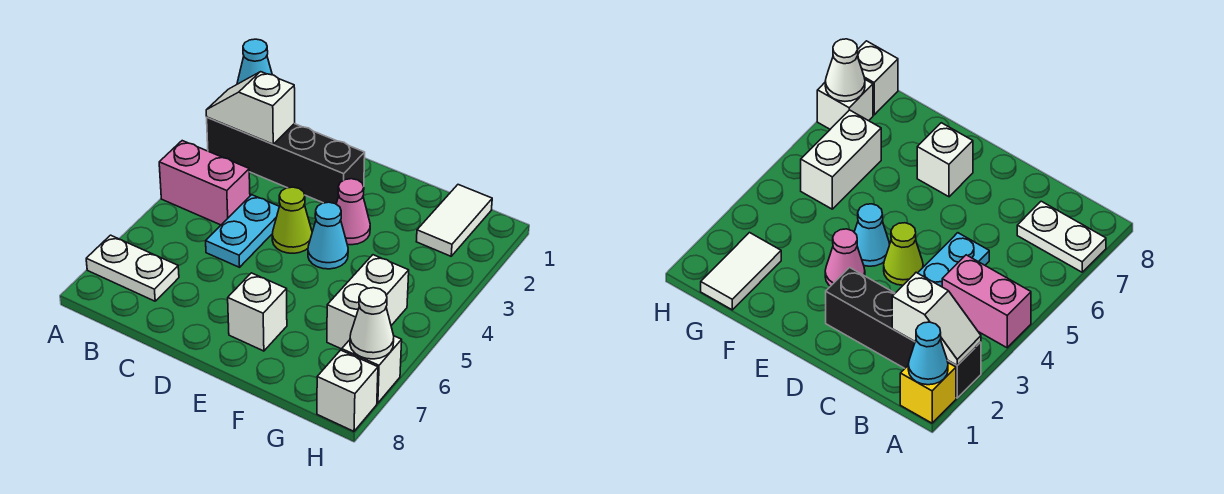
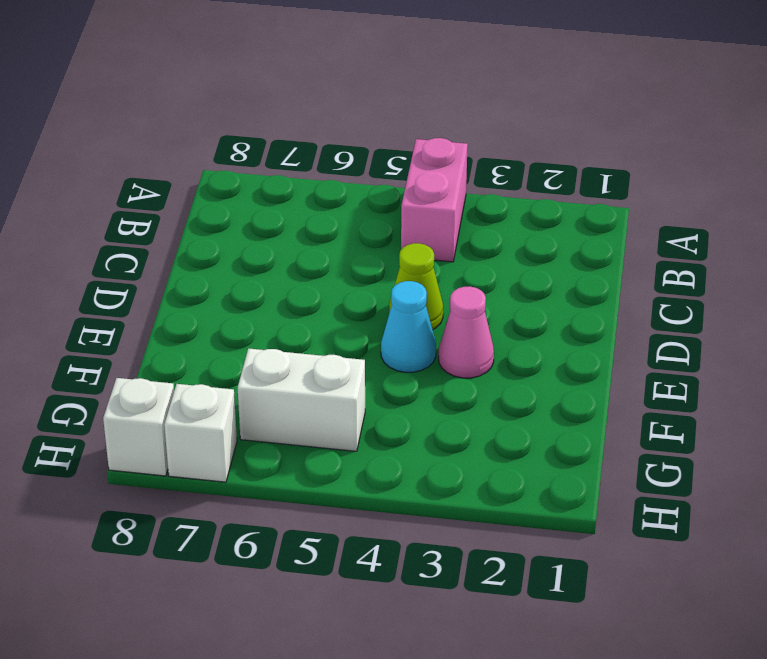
none -> yellow 1x1 brick [900,363,956,423]
none -> black 1x4 brick [207,117,365,204]
none -> white 1x2 plate [86,235,179,301]

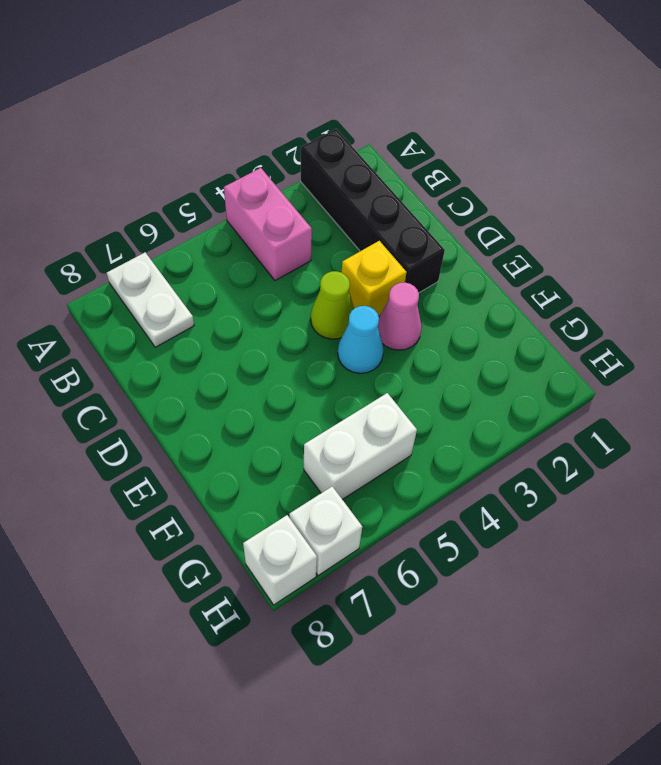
yellow 1x1 brick [342,241,407,316] -> yellow 1x1 brick moved to [900,363,956,423]
none -> cyan 1x2 plate [206,195,279,267]
none -> white 1x1 brick [228,273,287,351]
none -> white 1x2 tile [416,185,492,256]

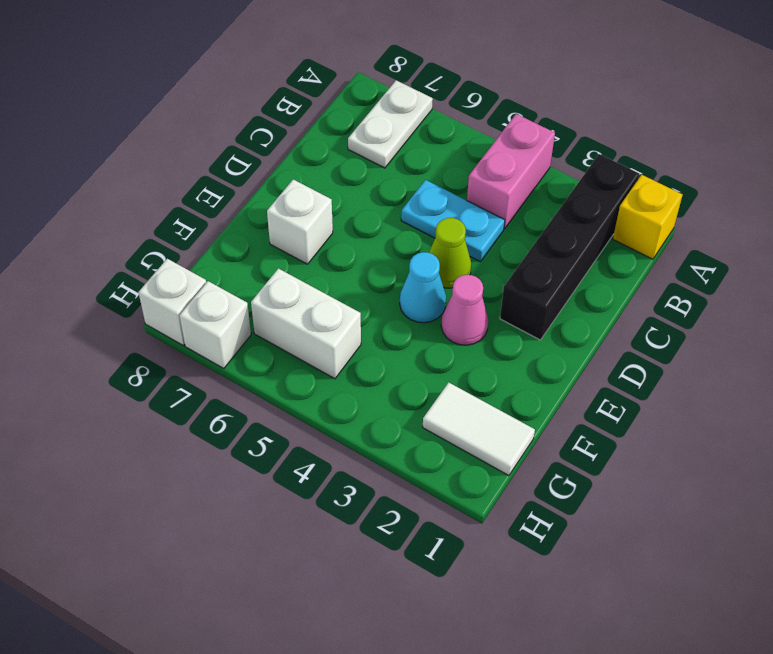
none -> cyan 1x1 cone [237,39,272,84]
none -> white 1x2 slope [206,72,295,144]
none -> white 1x1 cone [350,288,394,359]

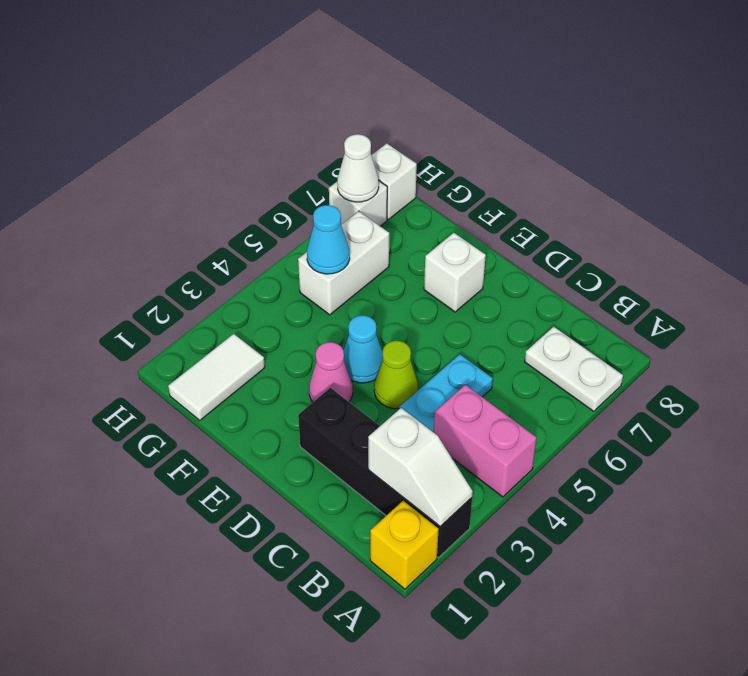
cyan 1x1 cone [307,205,350,274] -> cyan 1x1 cone moved to [237,39,272,84]

